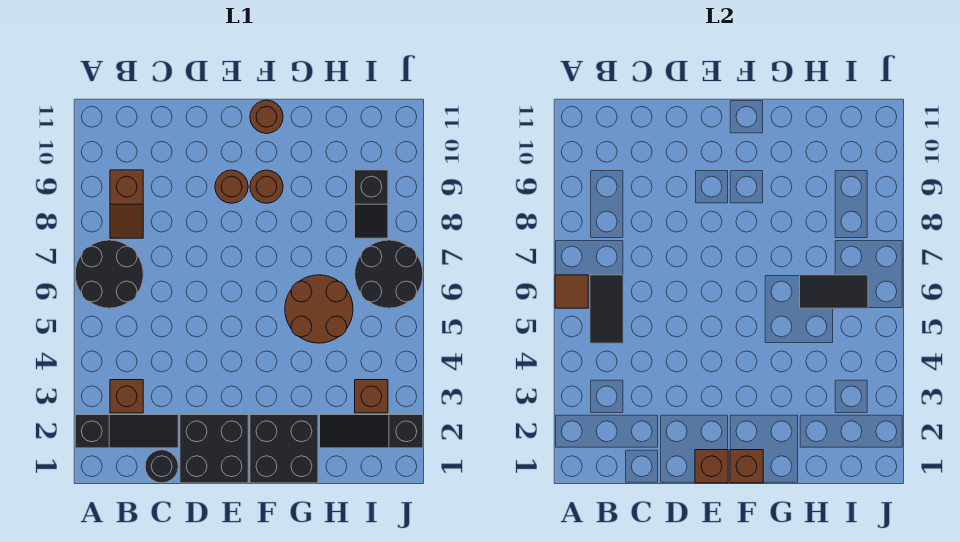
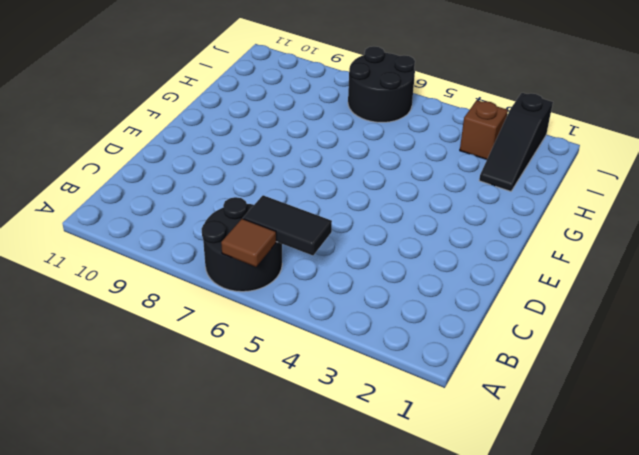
none -> black 1x3 slope [75,415,178,448]
none -> brown 1x1 brick [110,380,143,413]
none -> brown 1x2 slope [110,170,143,238]

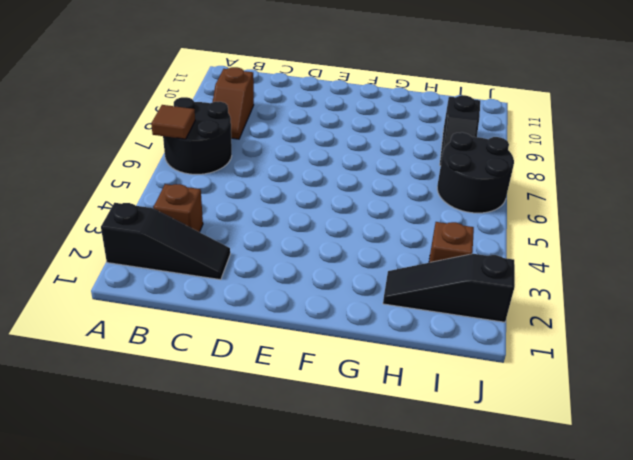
none -> black 1x1 round brick [145,450,178,483]
none -> black 2x2 brick [180,415,248,483]
none -> brown 1x1 round brick [215,170,248,203]

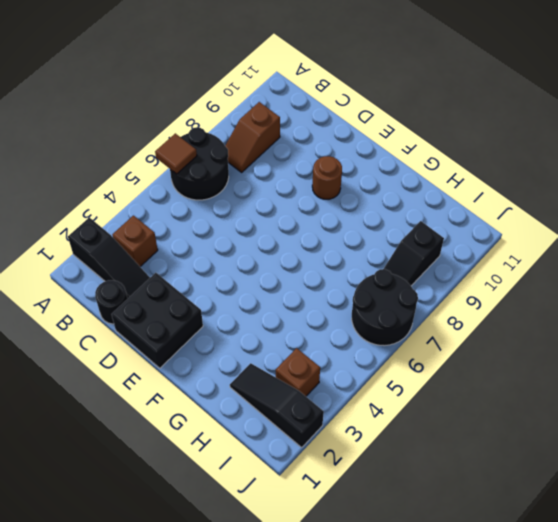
none -> black 2x2 brick [250,415,318,483]
none -> brown 1x1 round brick [250,170,283,203]
none -> brown 1x1 round brick [250,100,283,133]

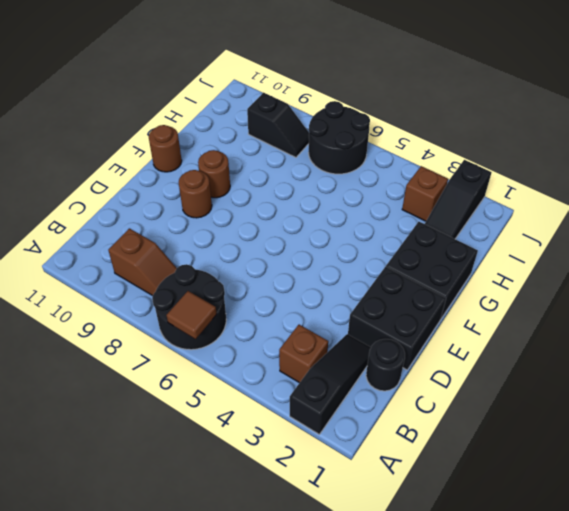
none -> brown 2x2 round brick [285,275,353,343]
none -> black 1x2 tile [590,275,623,343]
none -> brown 1x1 brick [695,450,728,483]

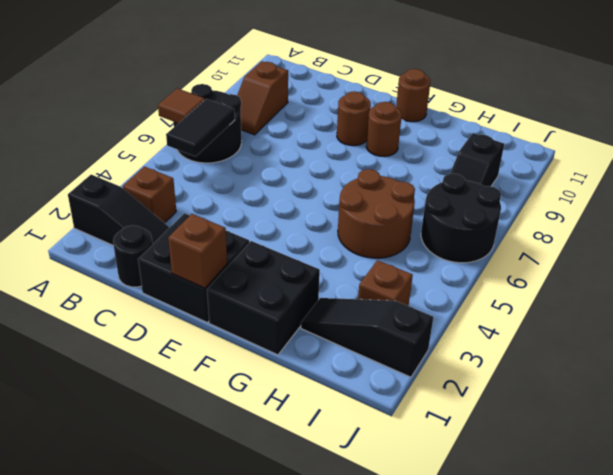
none -> brown 1x1 brick [730,450,763,483]
none -> black 1x2 tile [800,275,868,308]

